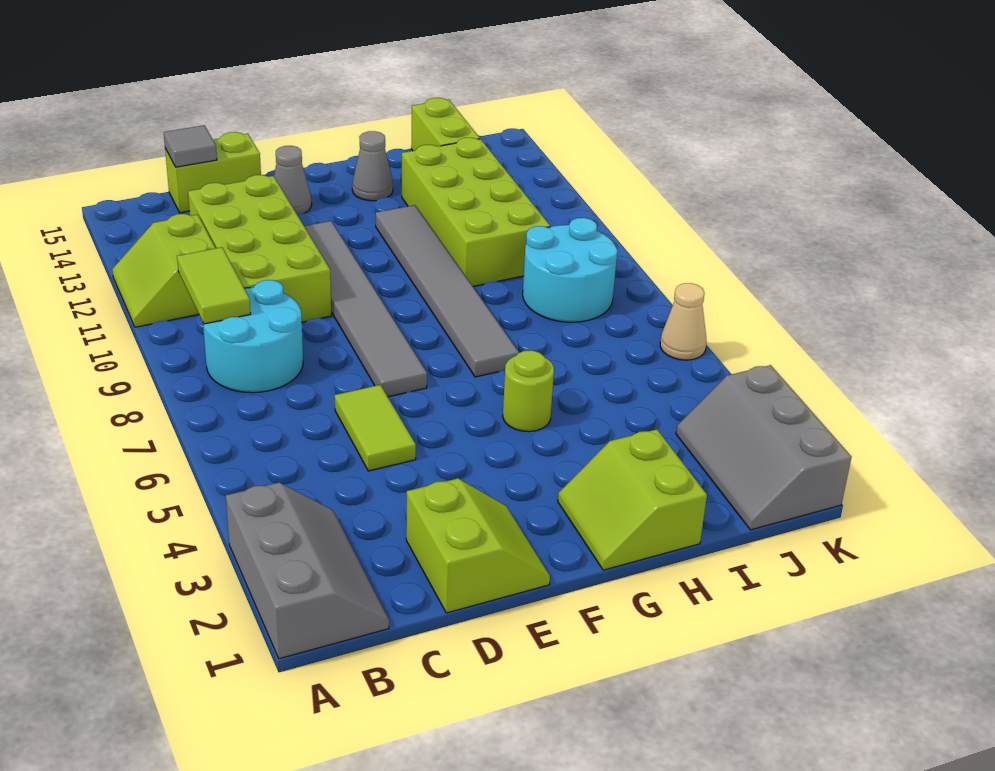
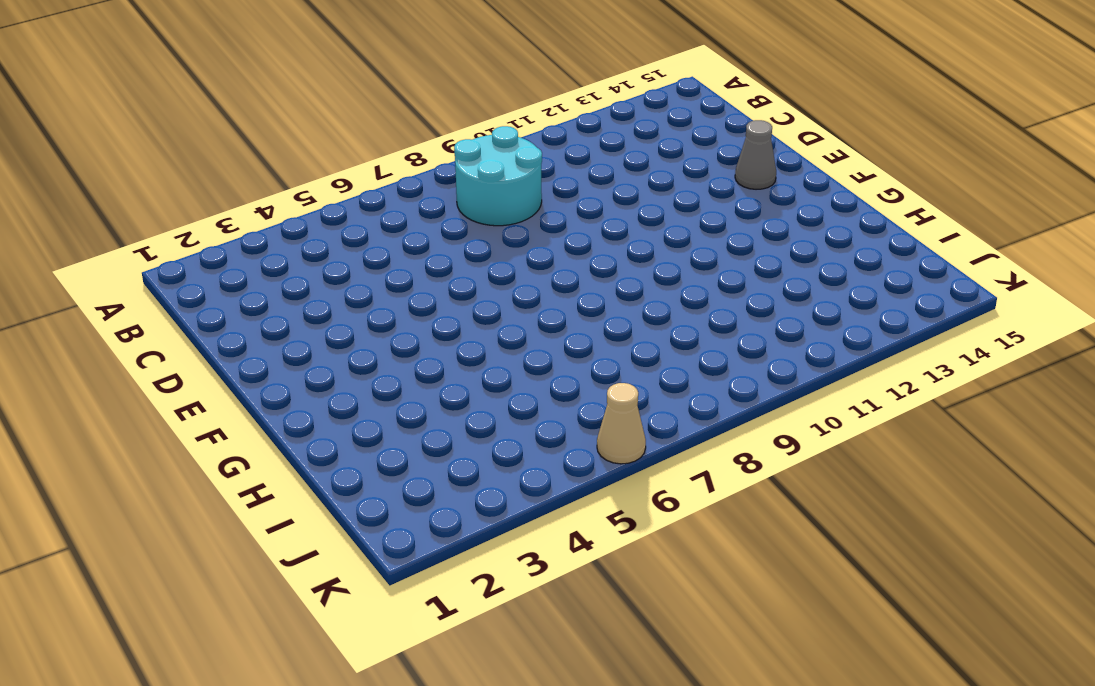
none -> grey 2x3 slope [226,483,389,659]
none -> lime 2x2 slope [112,214,215,327]
none -> lime 2x4 brick [188,175,331,322]

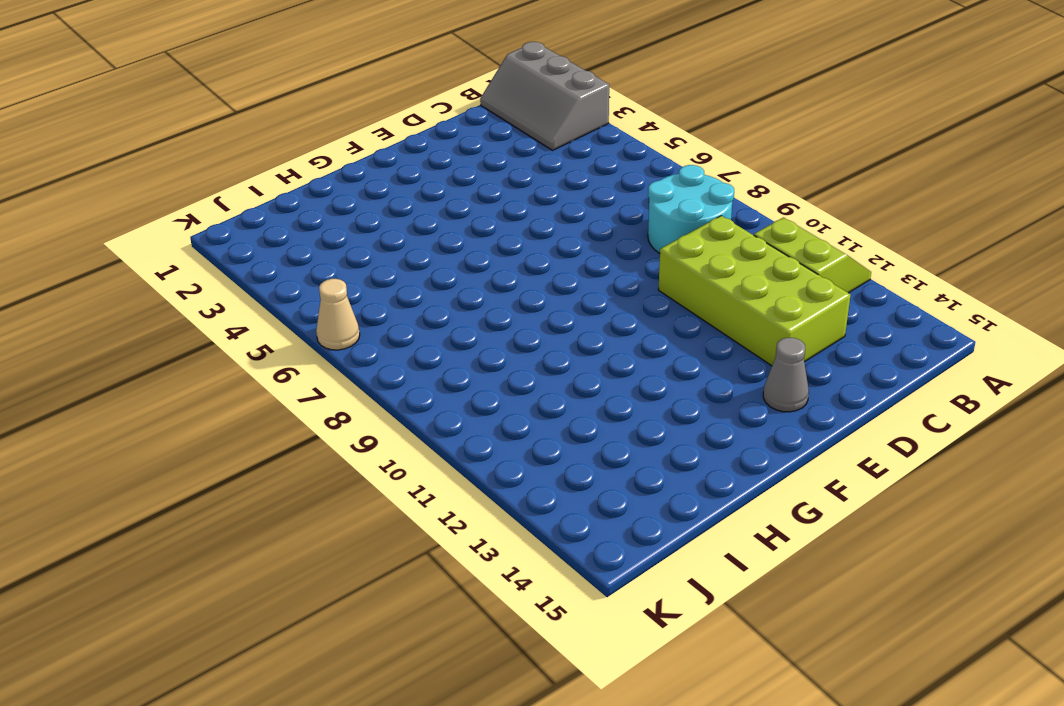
none -> lime 1x2 brick [165,132,261,213]
none -> lime 2x2 slope [406,478,550,613]
none -> lime 1x2 tile [335,385,416,471]

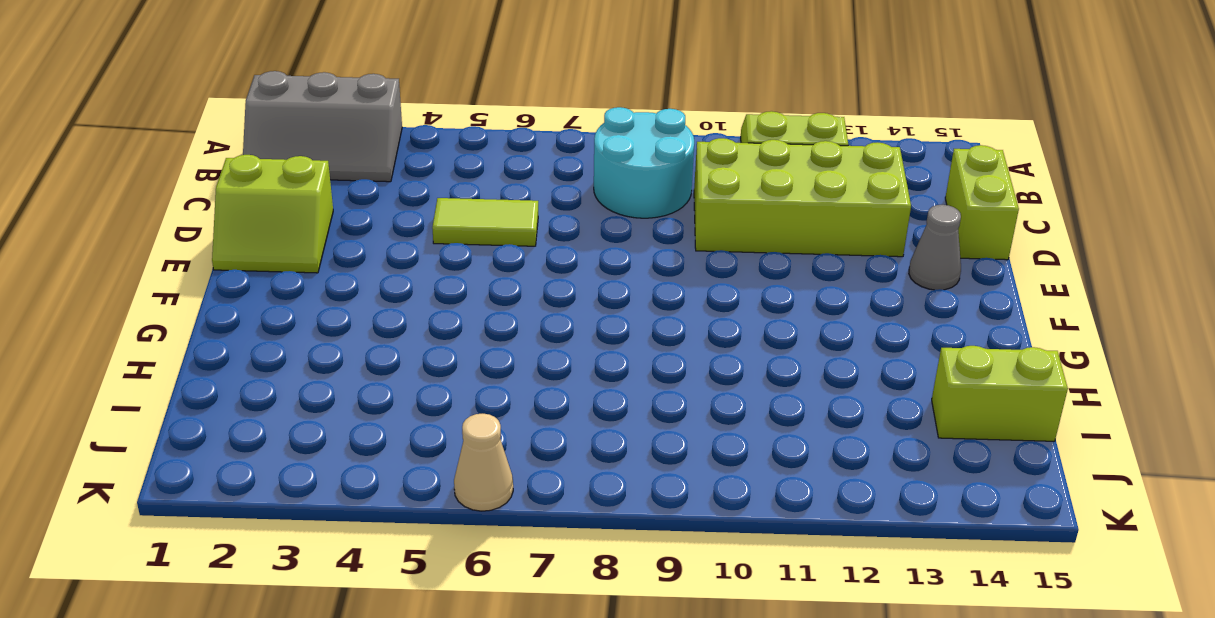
none -> grey 1x6 tile [304,221,427,397]
none -> lime 2x2 slope [558,429,707,570]
none -> lime 1x1 round brick [503,350,554,432]

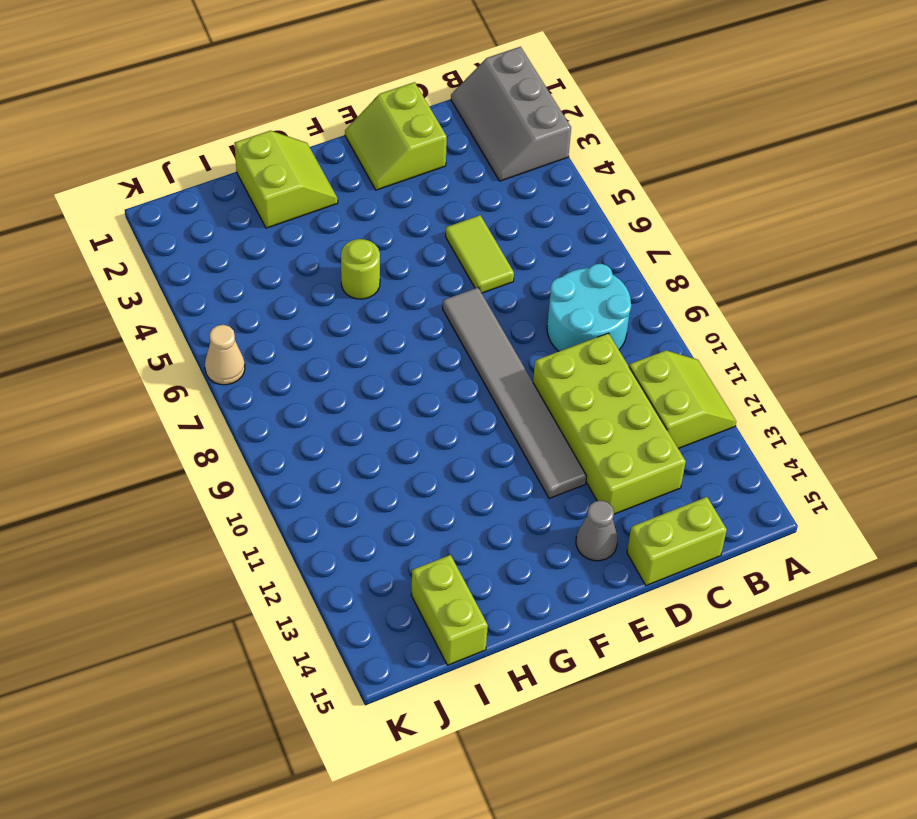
none -> grey 1x6 tile [376,205,519,377]
none -> grey 1x1 cone [352,131,393,201]
none -> lime 2x4 brick [402,138,550,286]

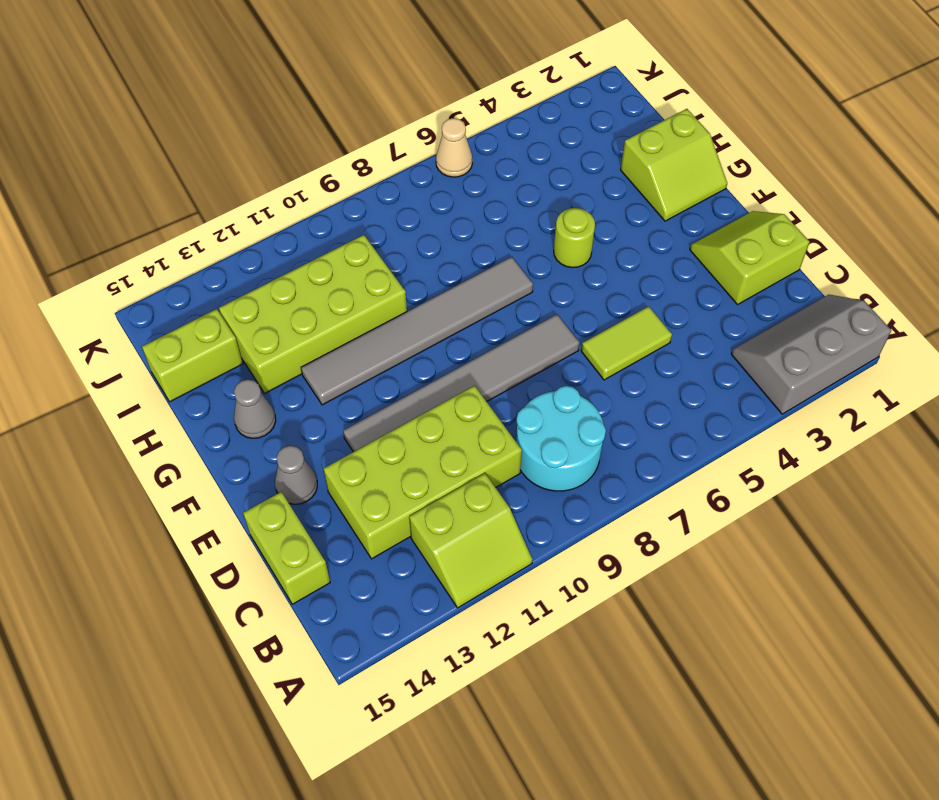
none -> cyan 2x2 round brick [523,218,618,322]
none -> grey 2x3 slope [676,365,851,530]
none -> lime 1x2 tile [177,247,251,324]

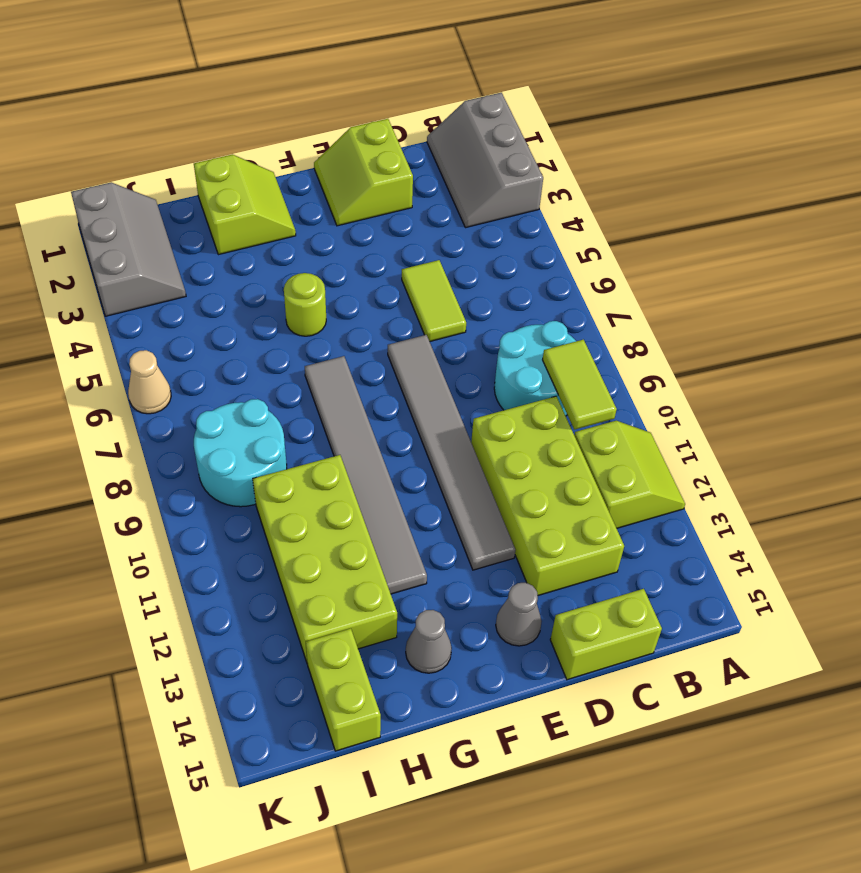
none -> grey 1x1 tile [164,125,217,167]

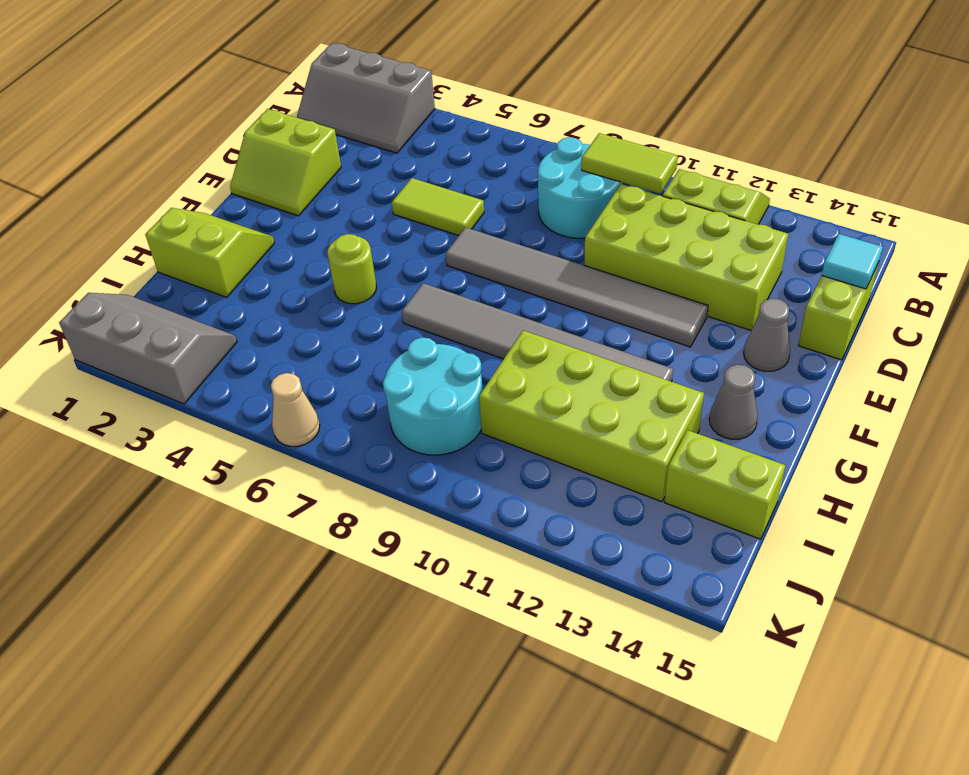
cyan 1x1 tile [822,234,883,289] -> grey 1x1 tile [164,125,217,167]

